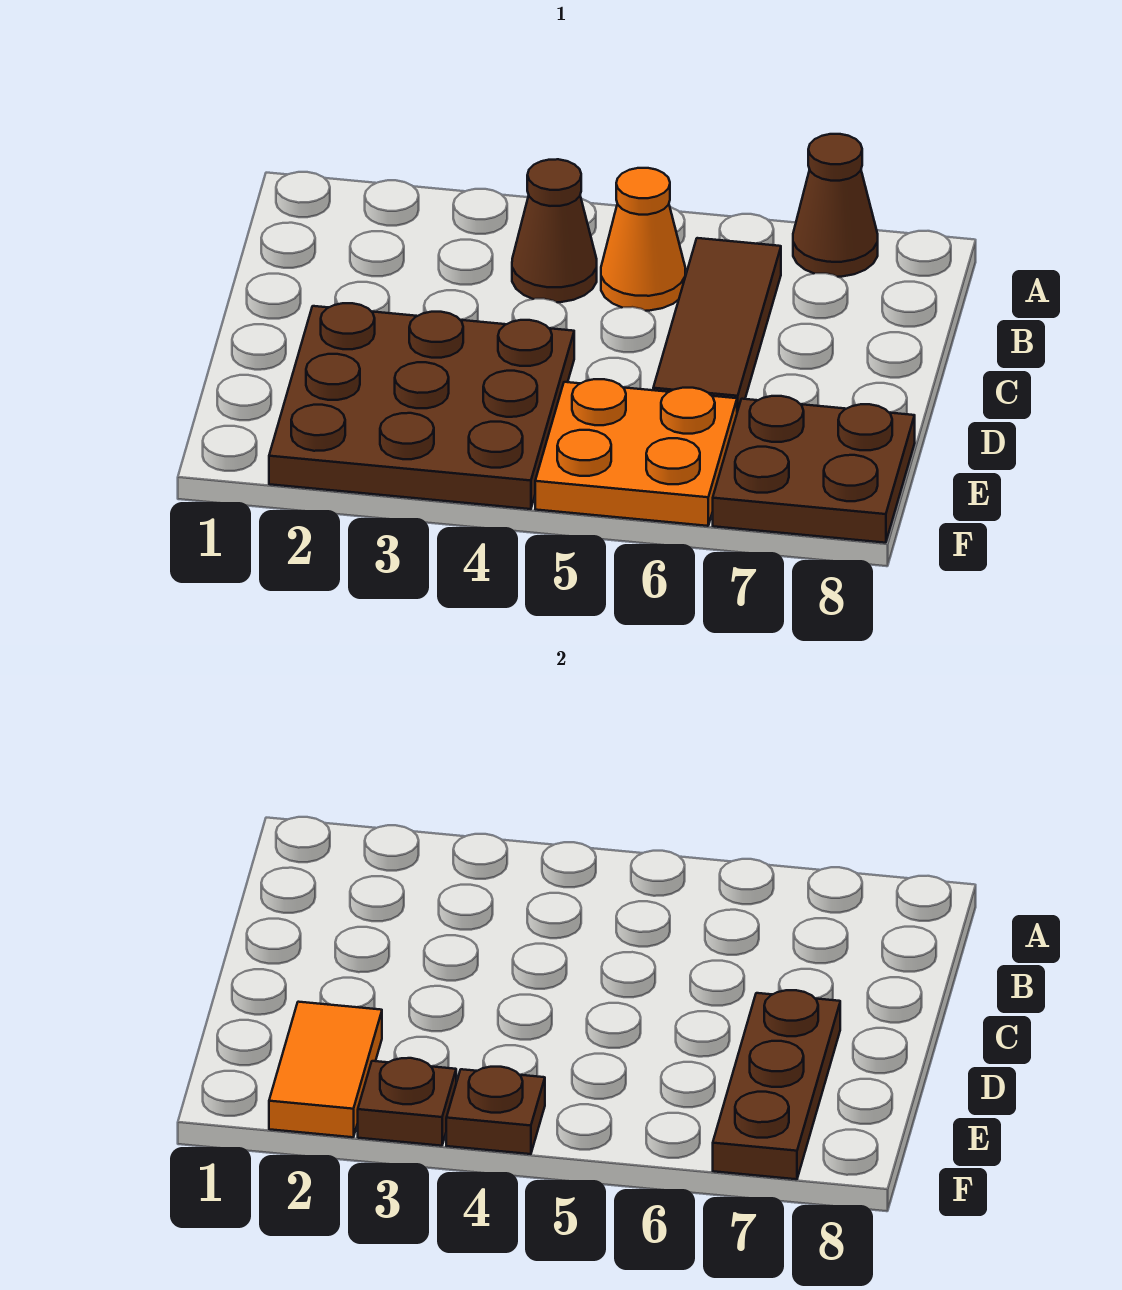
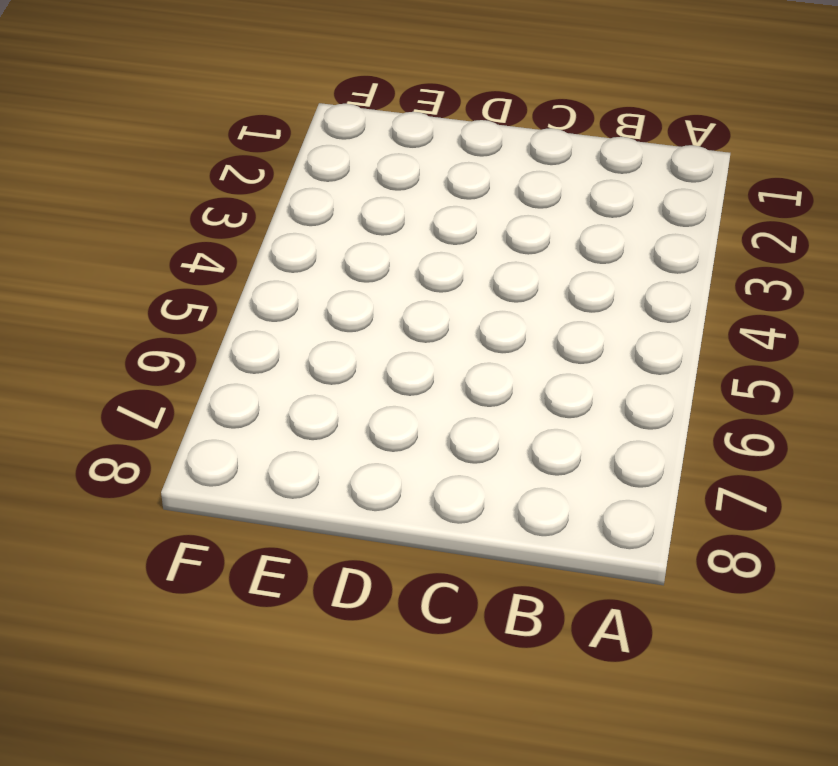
none -> brown 1x1 cone [793,134,878,277]
none -> brown 1x1 cone [512,159,597,302]

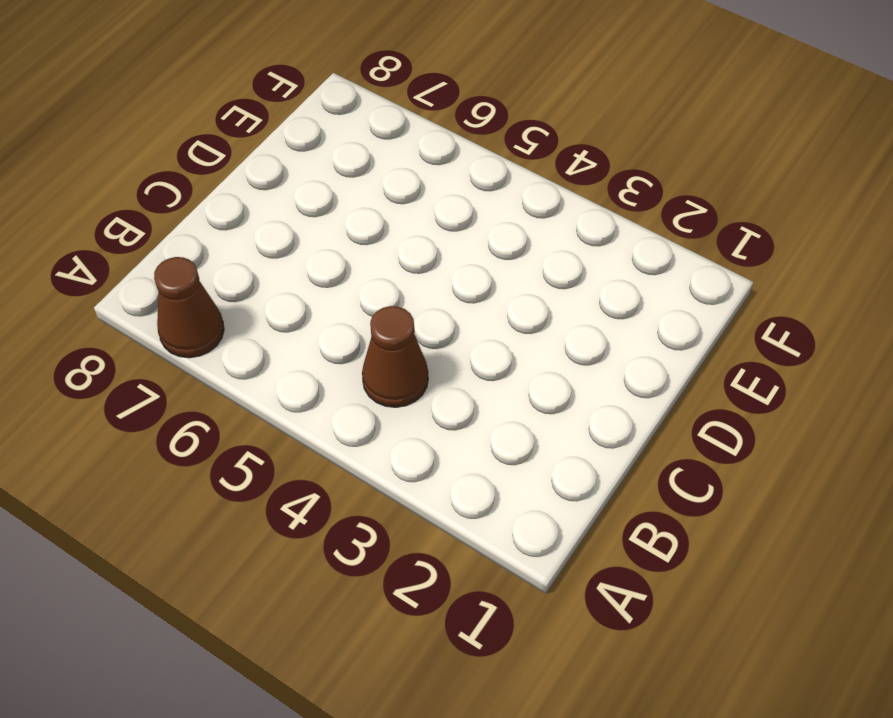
none -> orange 1x1 cone [601,168,685,311]
none -> brown 1x3 tile [653,238,781,412]

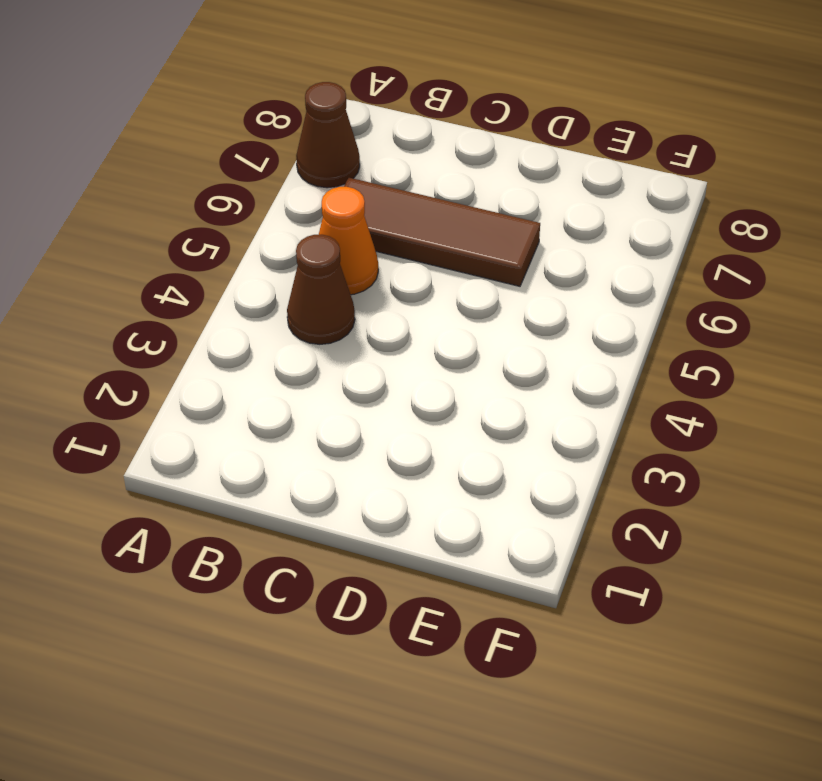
none -> brown 3x3 plate [269,303,574,509]
none -> orange 2x2 plate [535,379,737,526]

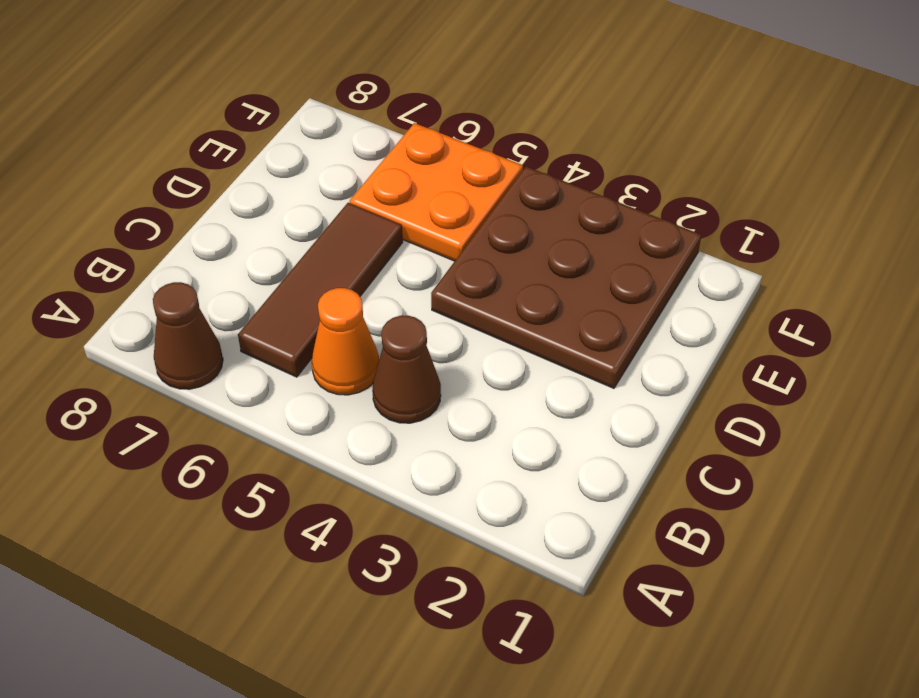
none -> brown 2x2 plate [713,396,915,543]
none -> brown 1x3 plate [713,990,840,1179]

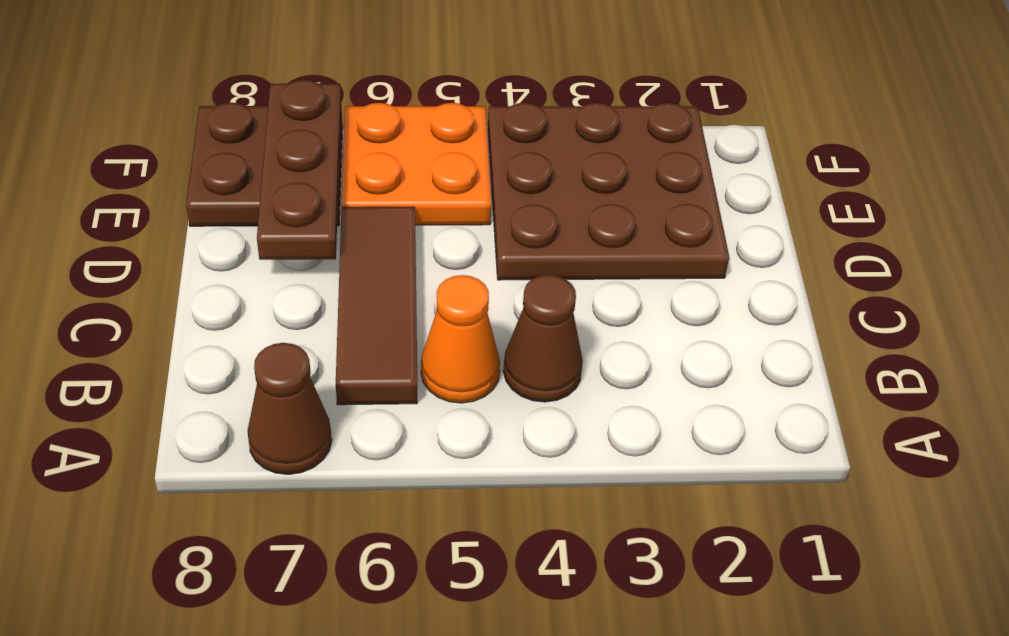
none -> orange 1x2 tile [269,1002,382,1137]
none -> brown 1x1 plate [358,1058,456,1146]

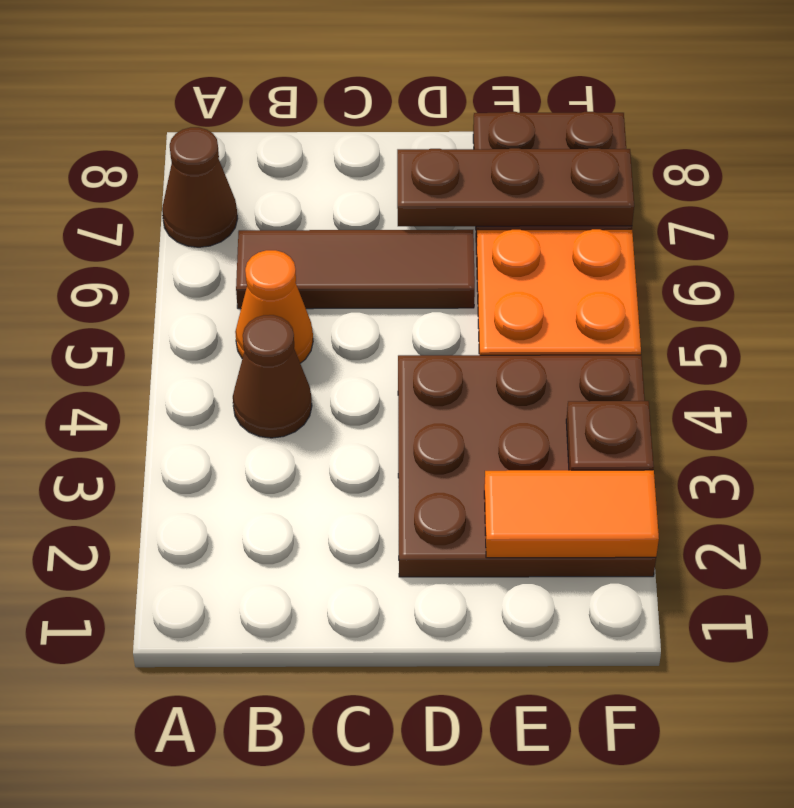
none -> brown 1x1 plate [446,1067,545,1154]

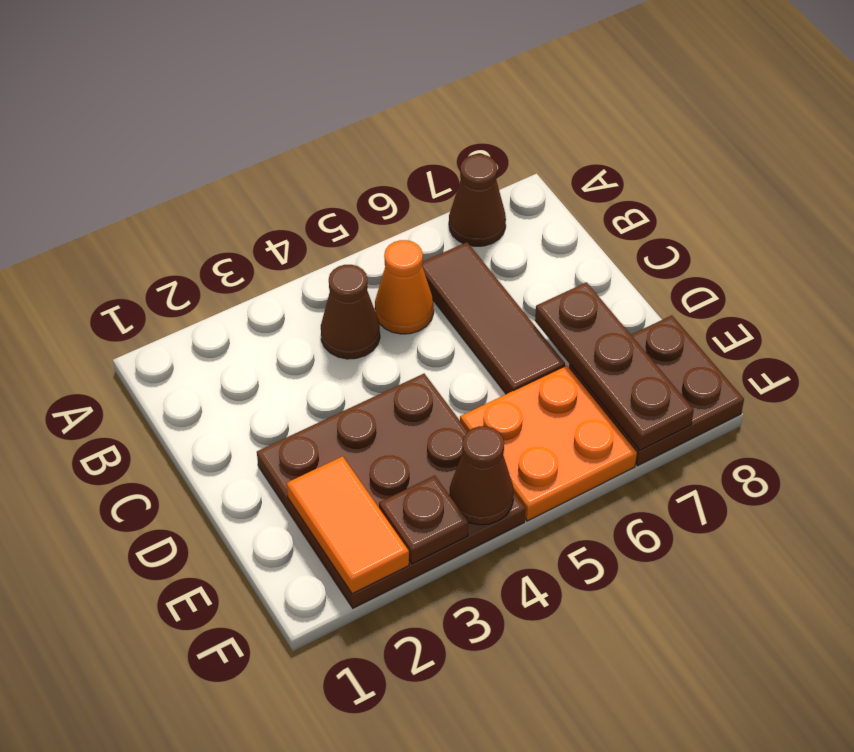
brown 1x1 cone [449,426,514,525] -> brown 1x1 plate [446,1067,545,1154]

